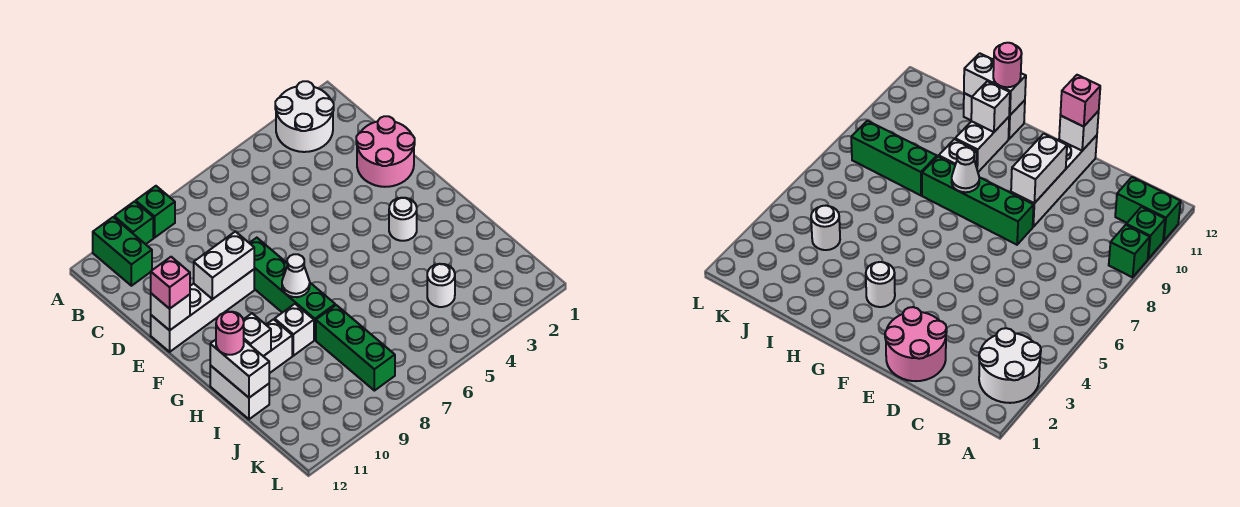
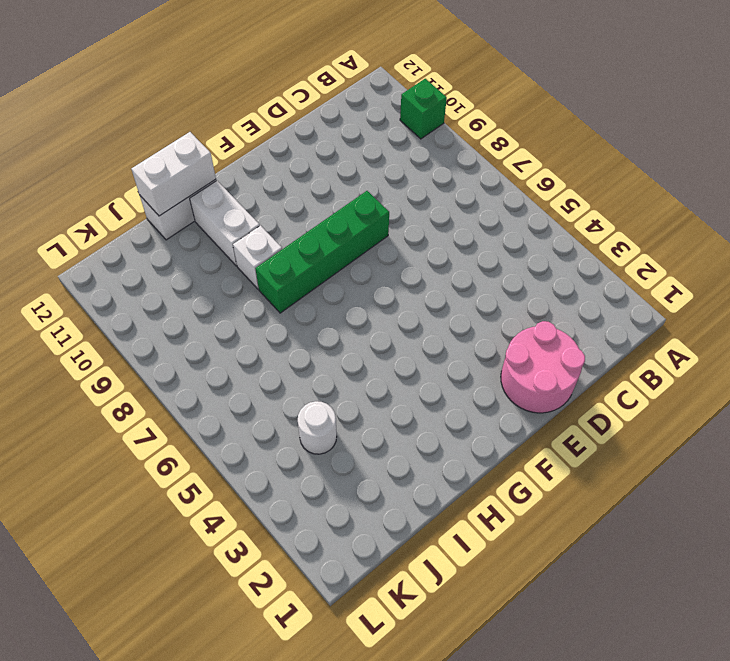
none -> white 2x2 round brick [275,81,334,152]
none -> green 1x1 brick [136,186,175,238]
none -> green 1x2 brick [93,217,152,286]

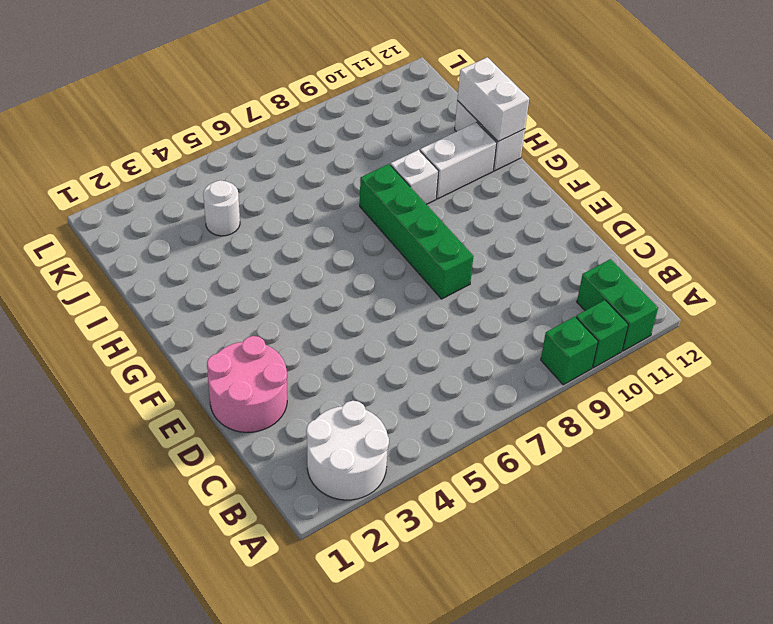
none -> white 1x4 brick [151,270,254,352]
none -> white 1x1 round brick [389,198,417,241]
none -> green 1x3 brick [316,305,395,391]

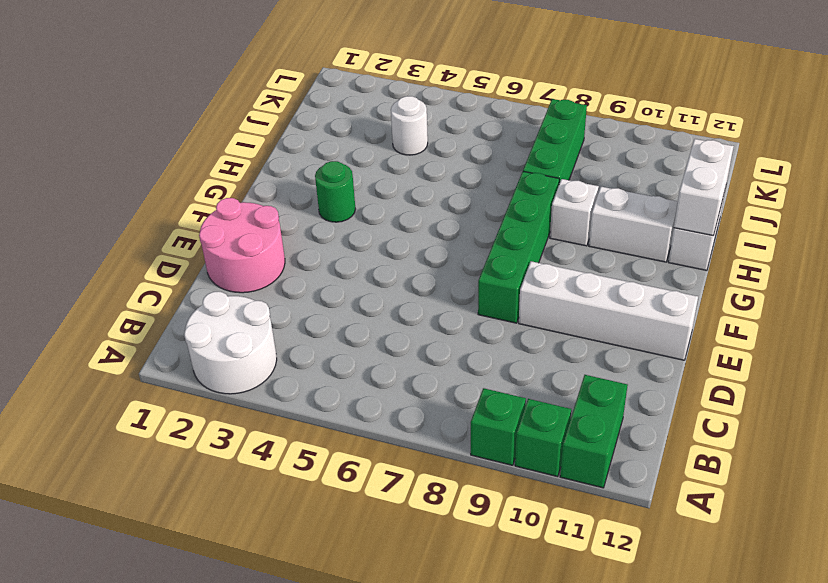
green 1x1 round brick [315,161,355,222] -> white 1x1 round brick [389,198,417,241]
none -> white 1x2 brick [194,232,254,299]
none -> white 1x1 brick [151,294,190,330]
none -> white 1x1 cone [282,254,310,297]

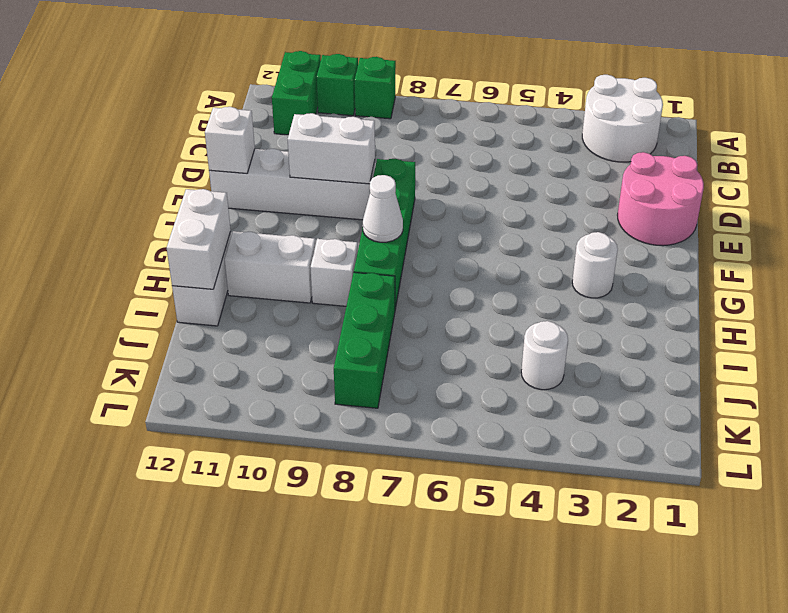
none -> white 1x1 brick [243,313,271,356]
none -> pink 1x1 brick [151,257,190,309]
none -> pink 1x1 round brick [216,312,244,355]

